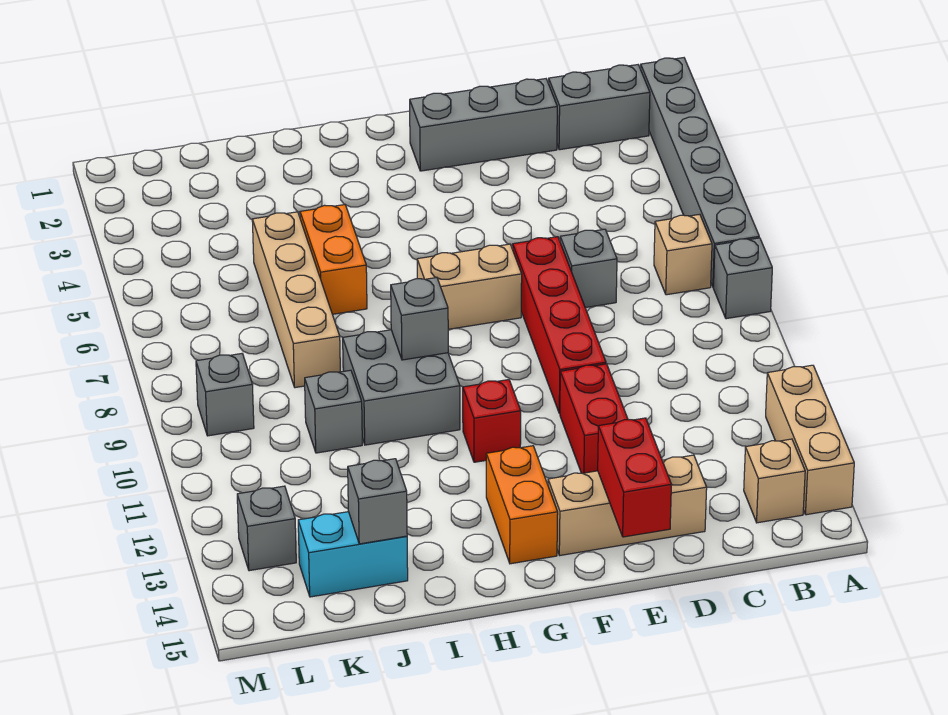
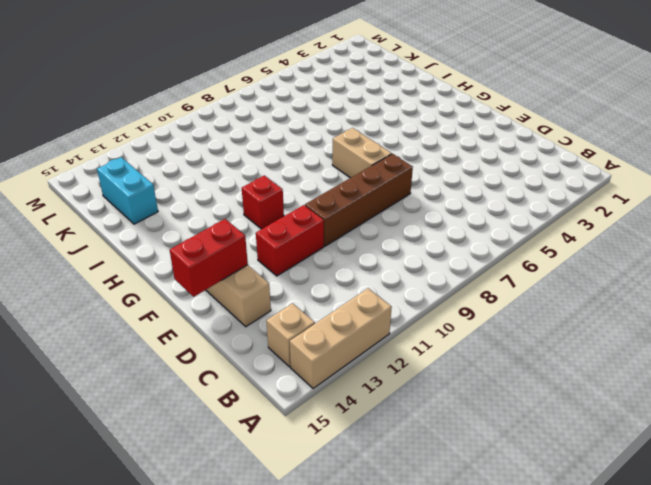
brown 1x4 brick [305,154,413,246] -> red 1x4 brick [513,237,606,414]
none -> grey 1x6 brick [641,58,759,287]
none -> grey 1x1 brick [713,238,772,319]
none -> grey 1x2 brick [549,65,650,150]

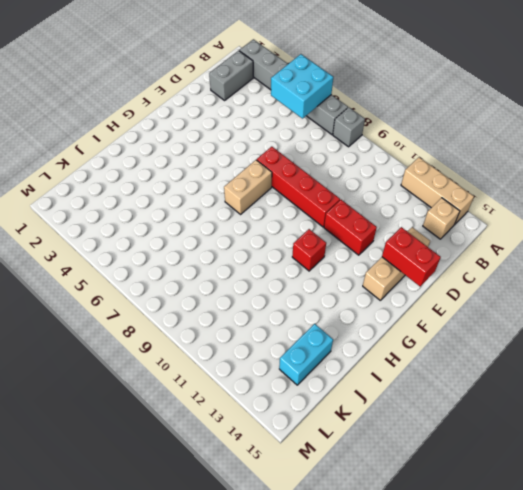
cyan 2x2 brick [271,54,333,119] -> none
none -> tan 1x1 brick [654,214,712,295]
none -> grey 1x3 brick [410,79,557,171]
none -> grey 1x1 brick [560,229,617,308]

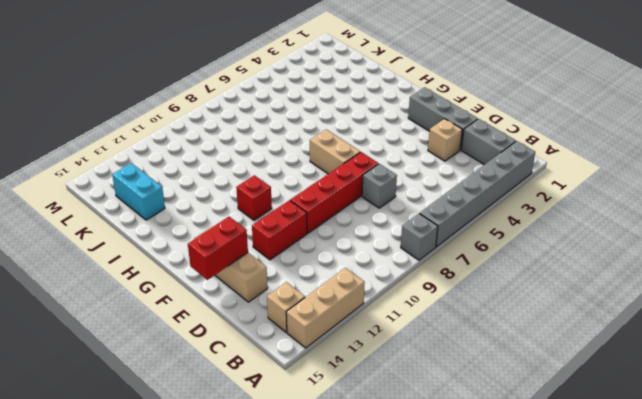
tan 1x1 brick [428,119,462,161] -> tan 1x1 brick moved to [654,214,712,295]
none -> orange 1x2 brick [486,446,558,564]
none -> grey 2x2 brick [343,330,460,445]
none -> orange 1x2 brick [300,205,367,314]

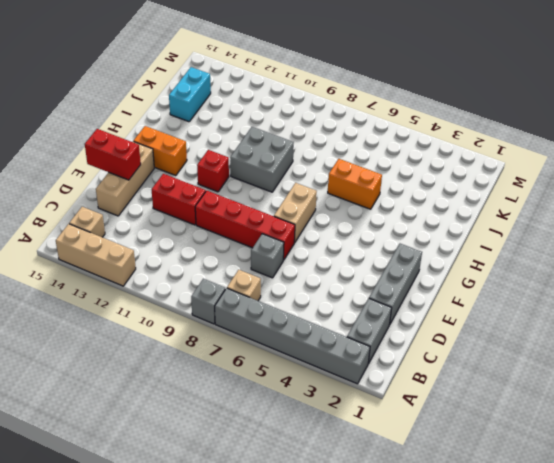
none -> tan 1x4 brick [252,212,340,388]
none -> grey 1x1 brick [305,370,362,453]
none -> grey 1x1 brick [196,354,254,436]

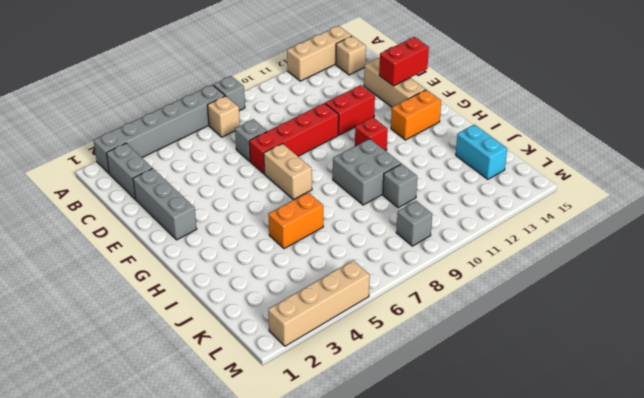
tan 1x4 brick [268,260,370,346] -> tan 1x4 brick moved to [252,212,340,388]
none -> grey 1x1 brick [237,486,296,571]
none -> grey 1x1 brick [391,278,448,360]
none -> grey 1x1 brick [348,459,407,544]

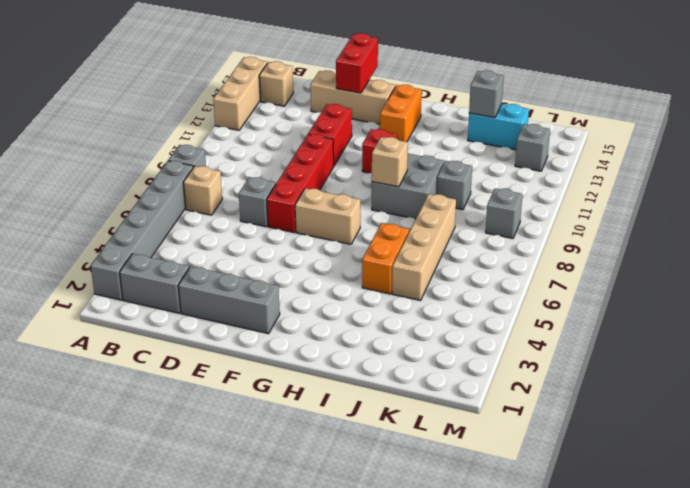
tan 1x1 brick [372,137,408,187] -> grey 1x1 brick [391,278,448,360]

